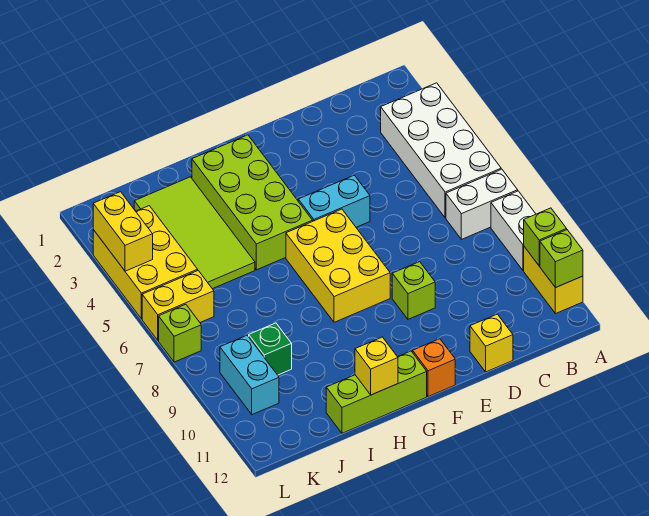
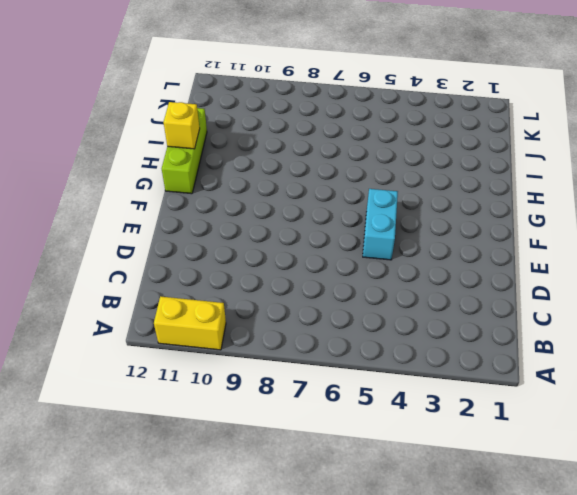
none -> white 2x4 brick [381,83,501,218]
none -> white 1x2 brick [446,169,518,239]
none -> white 1x2 brick [491,191,536,270]

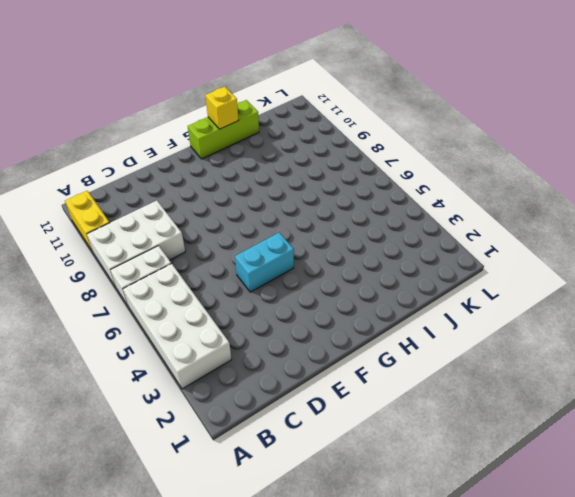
white 2x3 brick [87,201,185,287] -> white 1x2 brick [491,191,536,270]
none -> yellow 1x1 brick [470,314,513,372]
none -> lime 1x1 brick [392,262,435,319]
none -> yellow 2x3 brick [286,209,390,322]

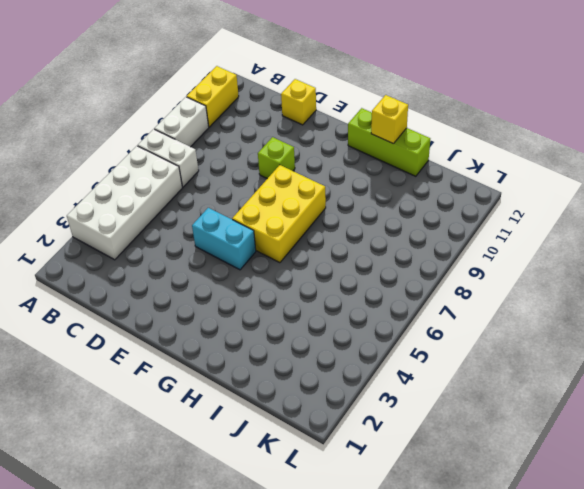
none -> orange 1x1 brick [413,339,455,397]
none -> lime 2x4 brick [192,135,313,270]
none -> lime 2x4 tile [134,177,255,289]

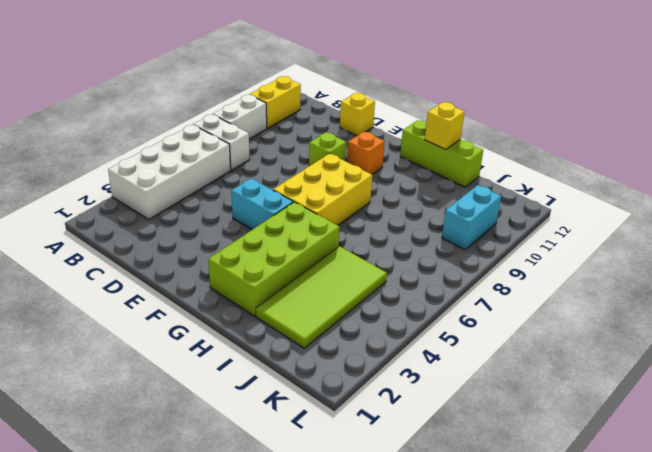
orange 1x1 brick [347,131,385,174] -> orange 1x1 brick moved to [413,339,455,397]
none -> green 1x1 brick [249,323,292,375]
none -> yellow 2x3 brick [93,206,198,319]
none -> yellow 1x2 brick [142,271,214,340]

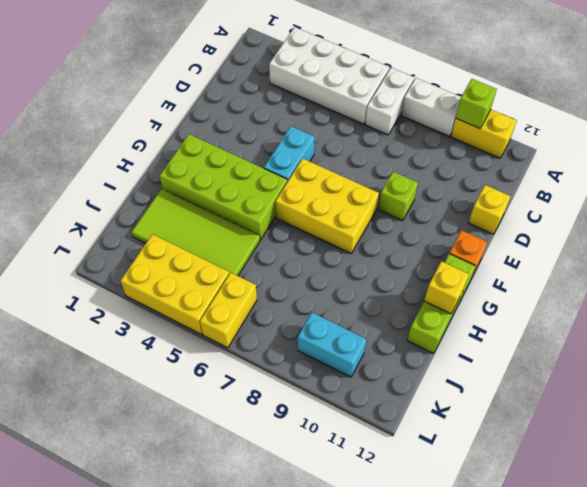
none -> green 1x1 brick [249,323,292,375]
none -> lime 1x1 brick [159,304,201,362]
none -> lime 1x1 brick [540,230,583,288]

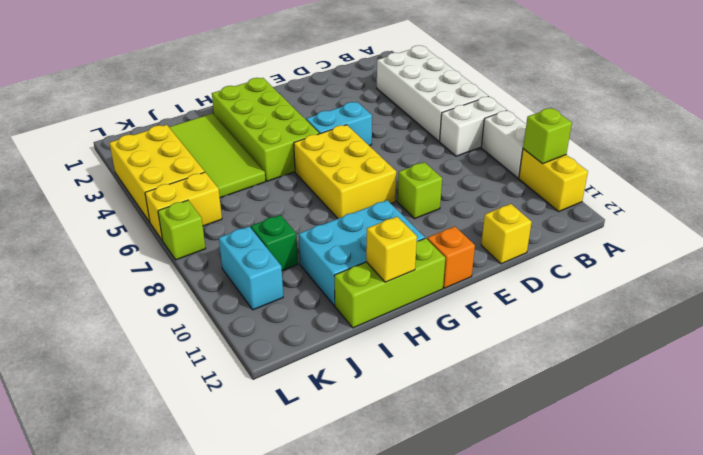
cyan 2x3 brick [299,200,425,306] -> none
none -> lime 1x1 brick [540,230,583,288]
none -> yellow 1x2 brick [93,192,153,271]

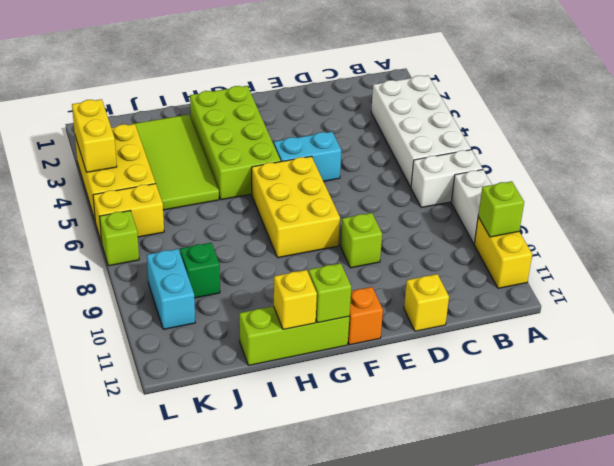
lime 1x1 brick [308,263,351,323] -> lime 1x1 brick moved to [540,230,583,288]

